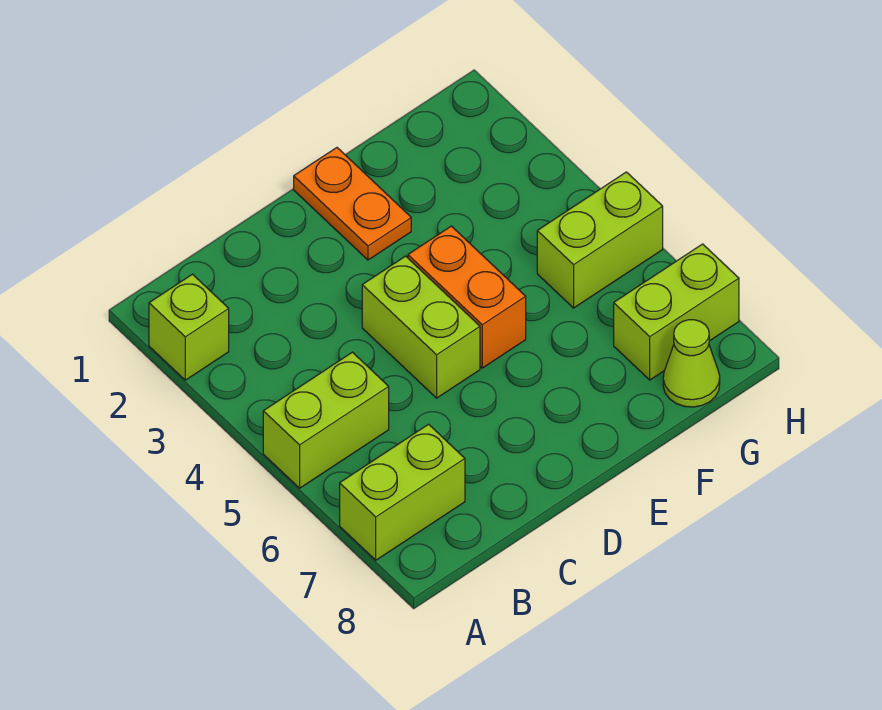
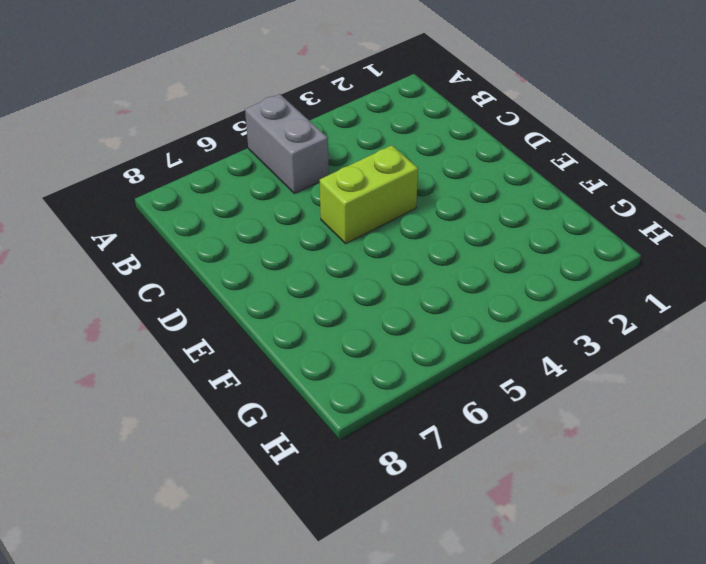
grey 1x2 brick [245,94,329,194] -> lime 1x2 brick [263,352,389,488]
none -> lime 1x1 brick [149,274,229,380]
none -> lime 1x2 brick [340,424,465,560]

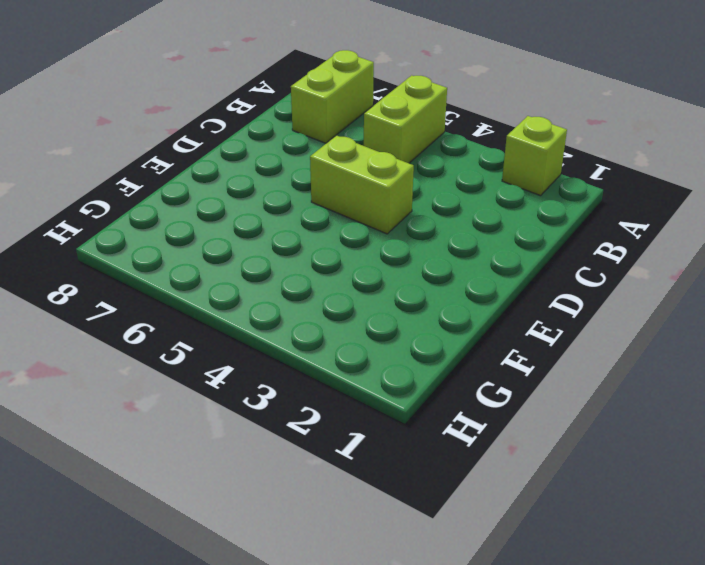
none -> orange 1x2 plate [294,148,411,260]
none -> orange 1x2 brick [408,226,526,368]

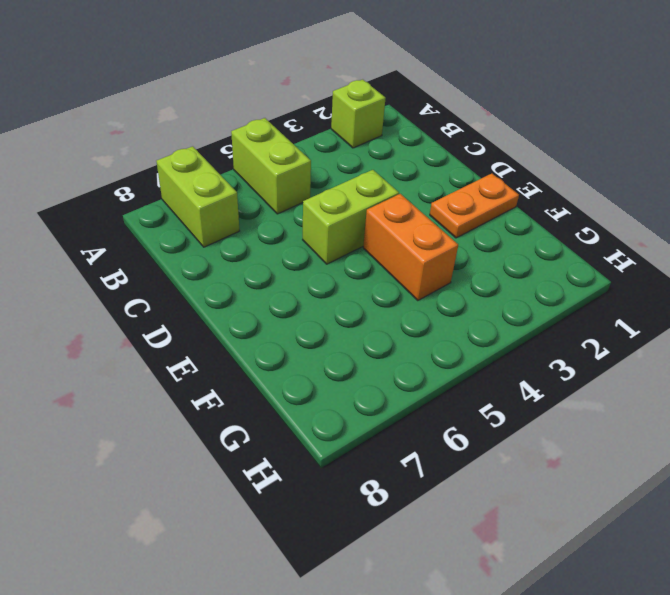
orange 1x2 brick [363,194,458,301] -> orange 1x2 brick turned to [408,226,526,368]
none -> lime 1x2 brick [537,172,663,308]
none -> lime 1x2 brick [614,244,739,380]

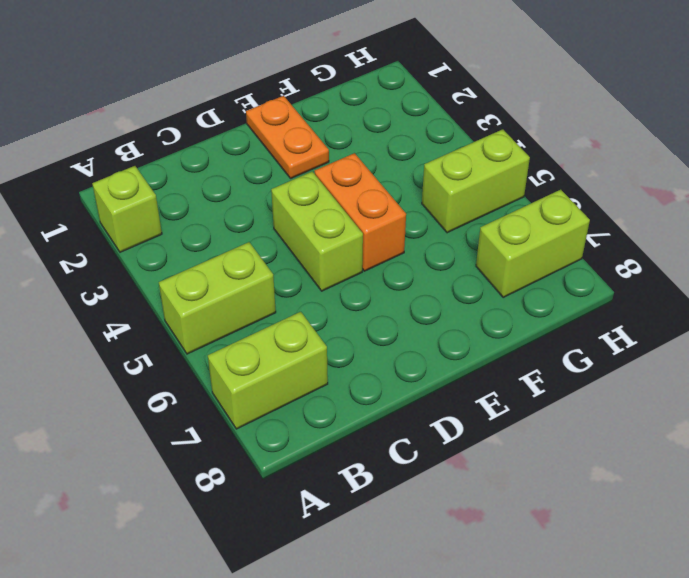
none -> lime 1x1 cone [663,320,720,407]

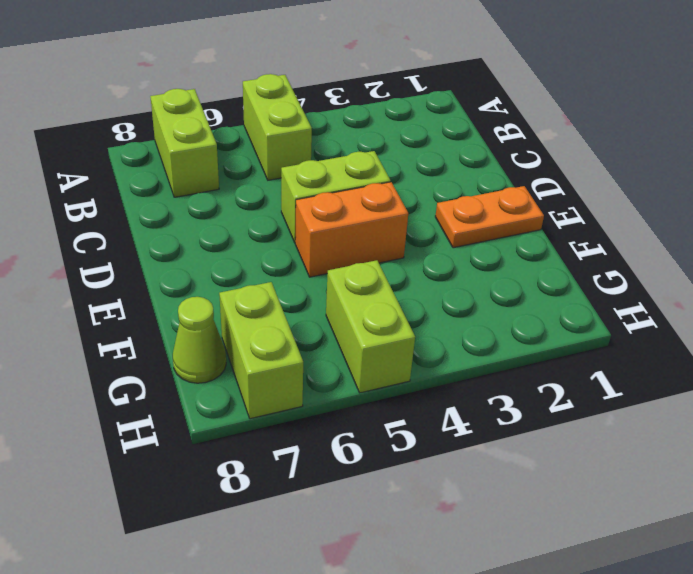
none -> lime 1x1 brick [149,274,229,380]

